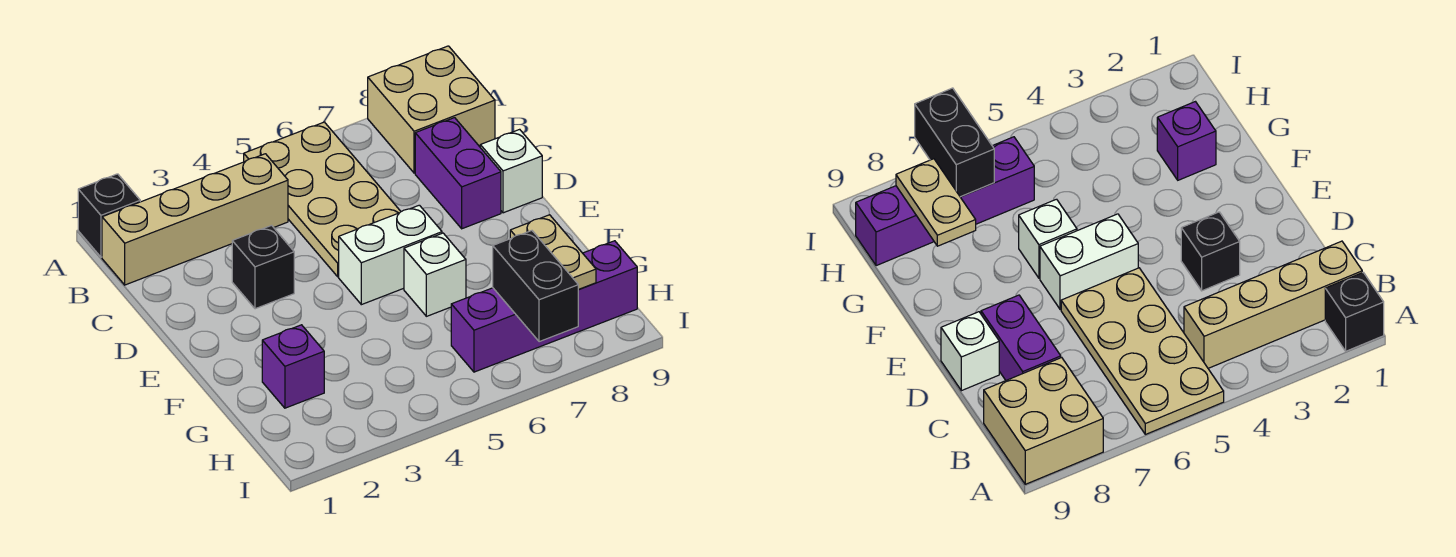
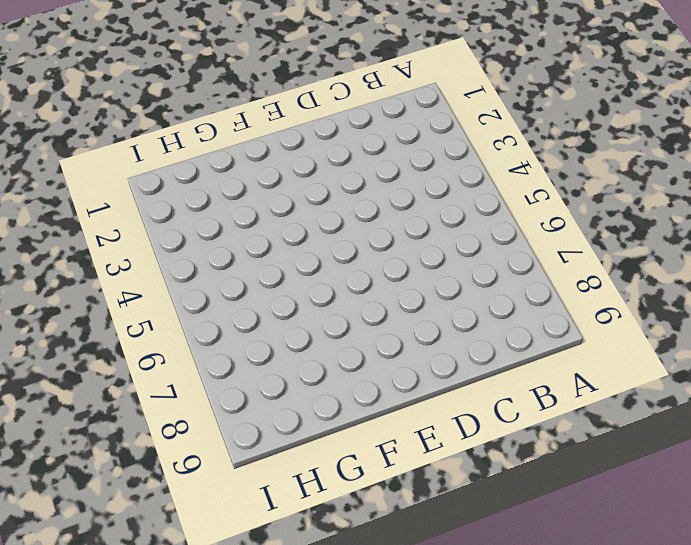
none -> black 1x1 brick [78,174,140,257]
none -> tan 2x4 plate [244,122,401,277]
none -> tan 2x2 brick [368,46,495,173]

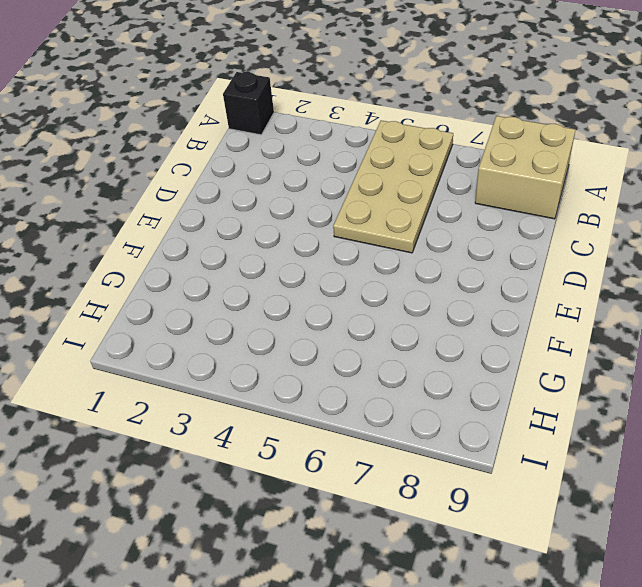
none -> tan 1x4 brick [102,154,288,285]
none -> purple 1x2 brick [415,118,501,229]
none -> black 1x1 brick [232,225,294,309]

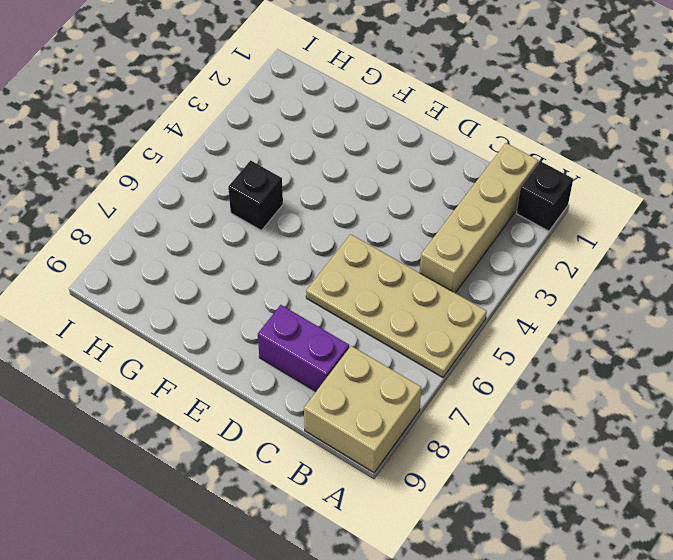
black 1x1 brick [228,160,283,230] -> black 1x1 brick moved to [232,225,294,309]
none -> white 1x1 brick [480,129,542,213]
none -> white 1x2 brick [339,205,442,305]
none -> white 1x1 brick [404,233,466,316]

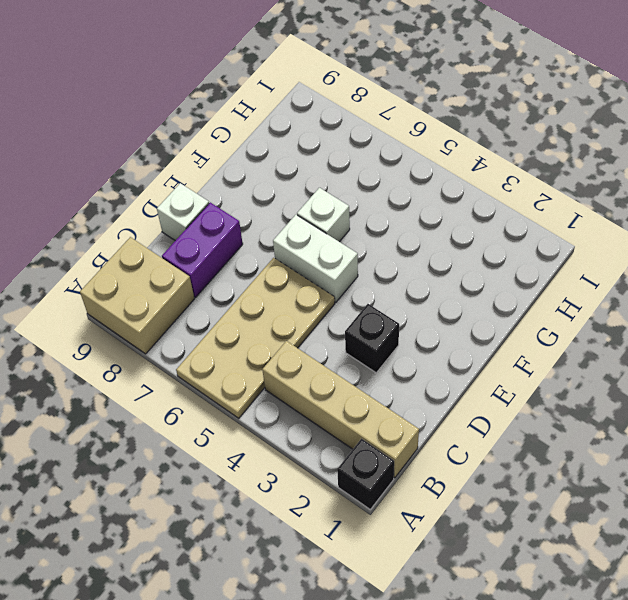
none -> purple 1x1 brick [262,325,324,408]
none -> purple 1x4 brick [451,241,637,372]
none -> tan 1x2 plate [510,215,596,290]

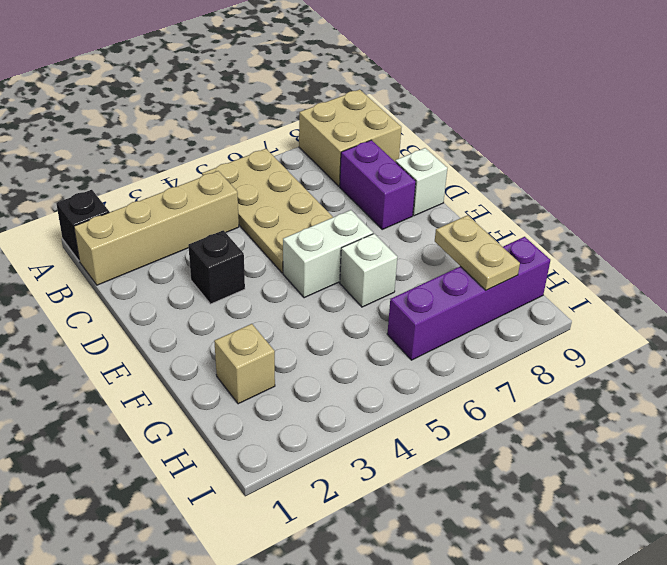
tan 1x1 brick [214,324,275,404] -> purple 1x1 brick [262,325,324,408]
none -> black 1x2 brick [493,231,578,342]

